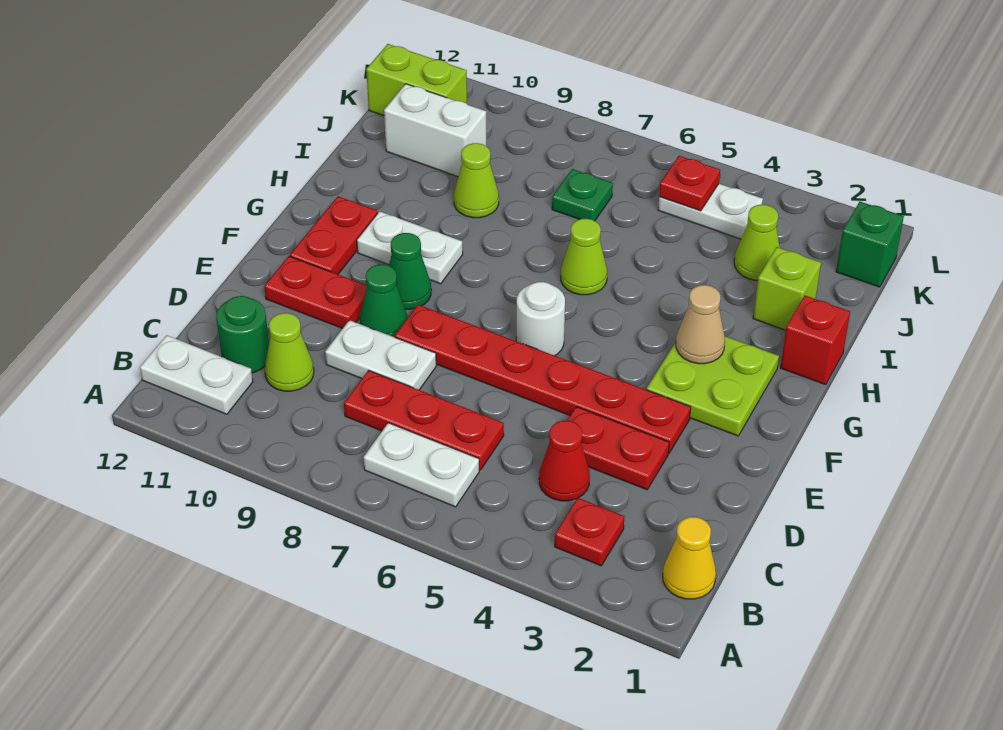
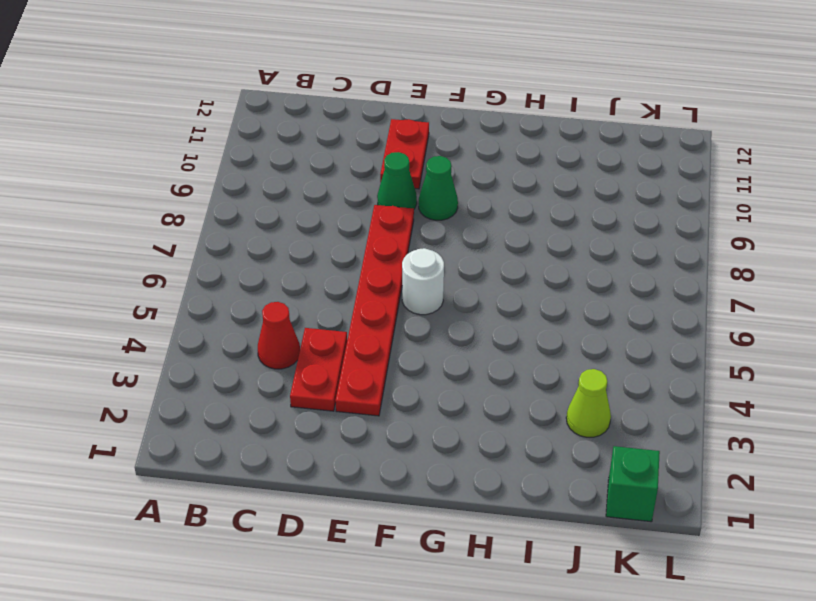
none -> yellow 1x1 cone [663,517,716,599]
none -> red 1x1 plate [555,498,624,566]
none -> white 1x2 plate [363,423,479,507]
none -> white 1x2 plate [140,335,253,414]

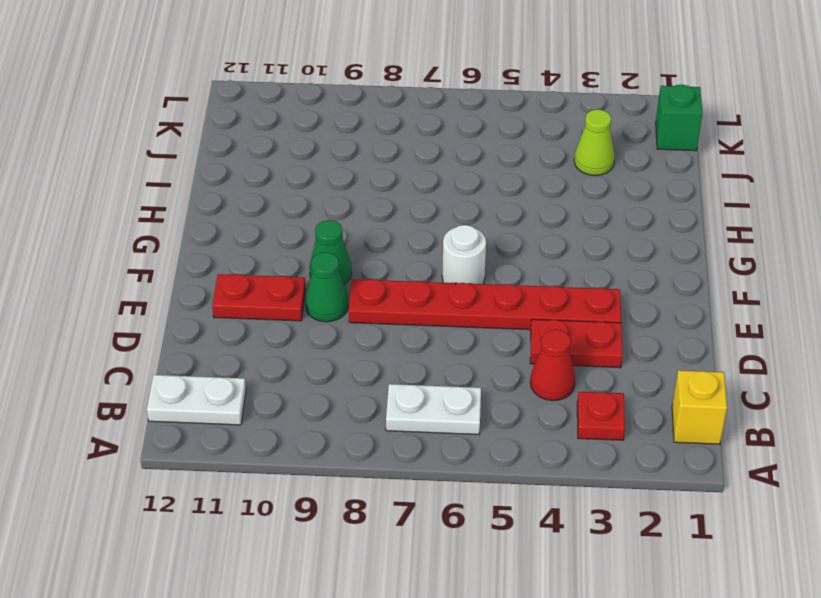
yellow 1x1 brick [672,370,727,444] -> yellow 1x1 cone [663,517,716,599]
none -> red 1x3 plate [344,370,504,470]
none -> lime 1x1 cone [265,313,314,391]
none -> green 1x1 round brick [216,296,269,373]
none -> white 1x2 plate [325,320,436,390]

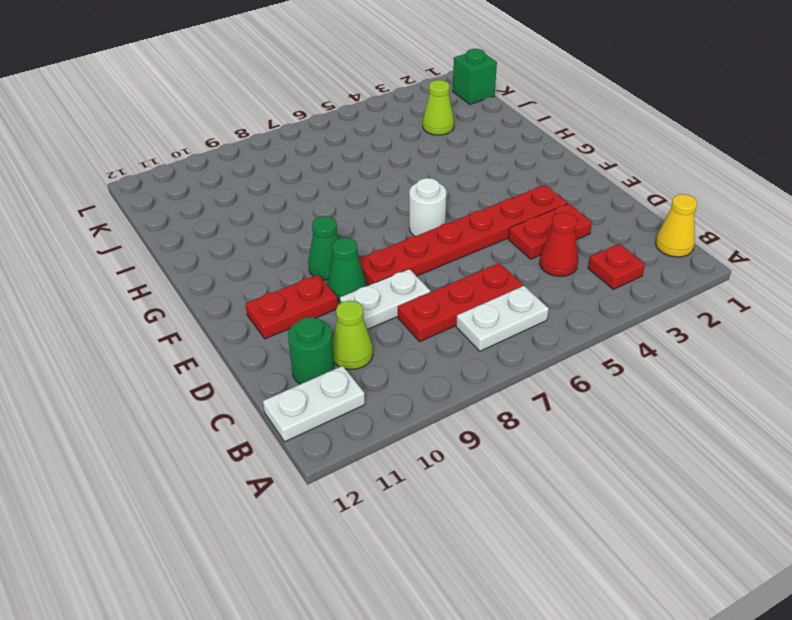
none -> lime 2x2 plate [646,336,779,436]
none -> red 1x2 plate [290,196,378,274]
none -> white 1x2 plate [357,211,463,284]
none -> red 1x1 brick [781,296,850,385]

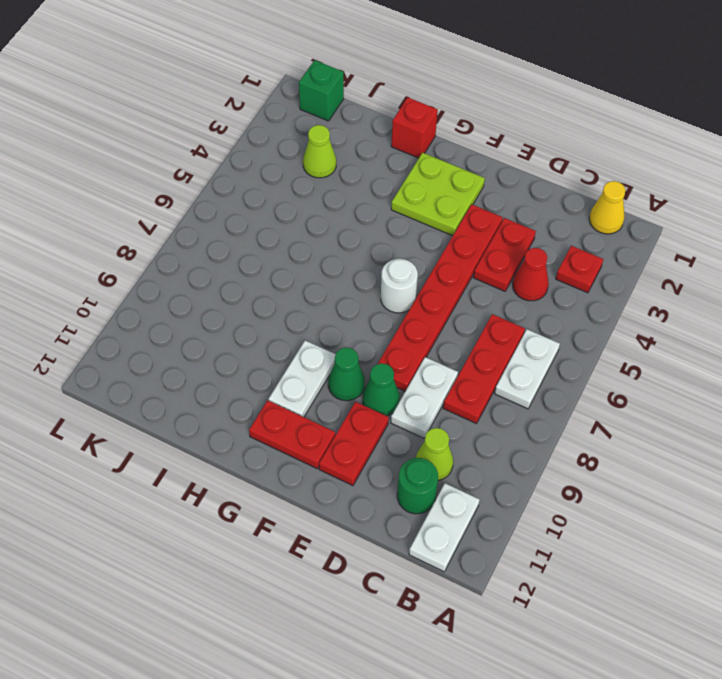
none -> lime 1x1 cone [561,219,607,295]
none -> lime 1x1 brick [753,247,821,330]
none -> lime 1x1 cone [454,143,499,218]
none -> green 1x1 plate [552,169,613,221]

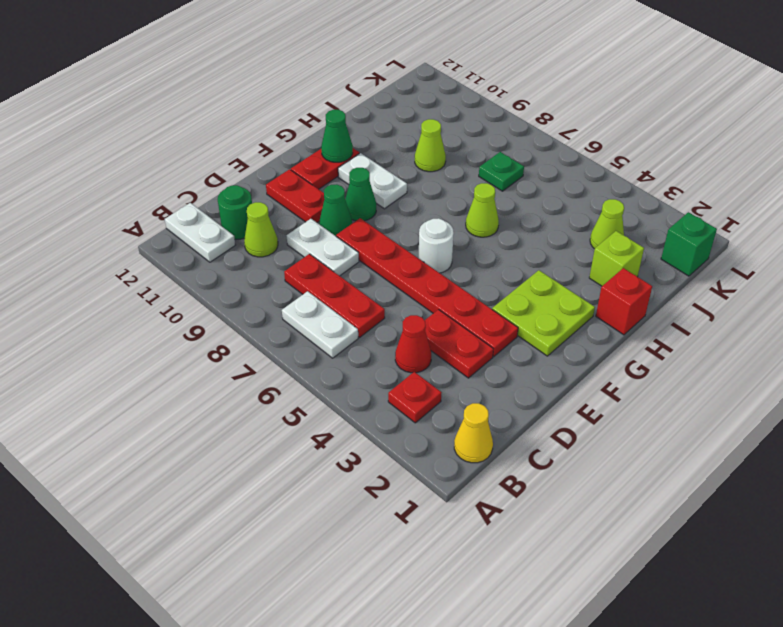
green 1x1 cone [321,110,353,162] -> none
none -> white 1x2 brick [384,84,486,177]
none -> white 1x2 plate [658,184,763,239]
none -> lime 1x2 brick [366,44,467,116]
none -> tan 1x1 cone [676,285,725,364]

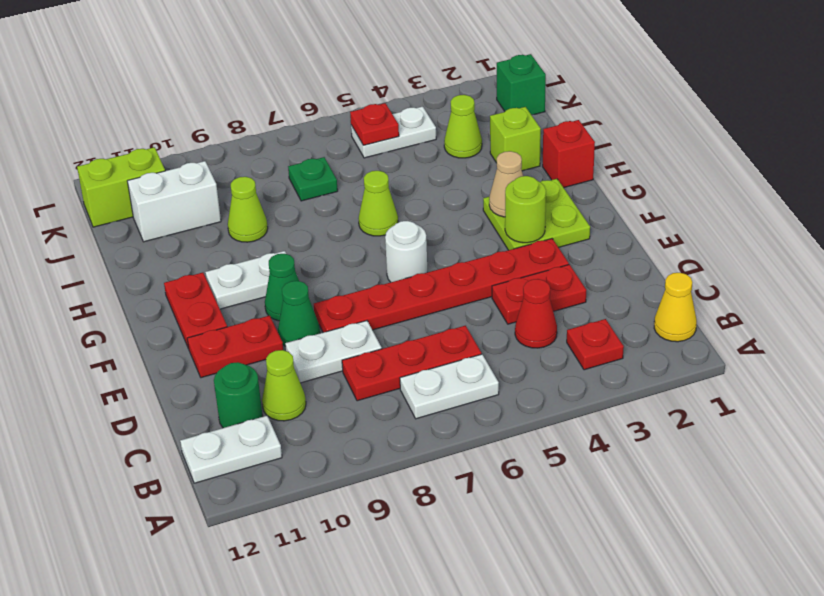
lime 1x1 round brick [505,176,546,243] -> none

